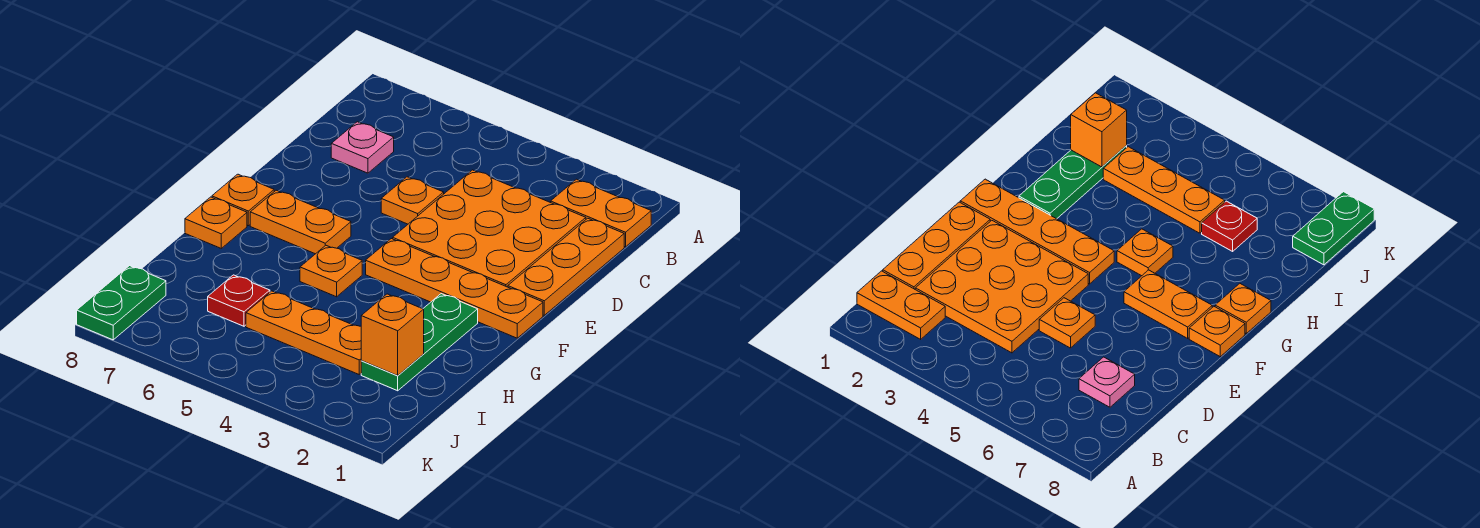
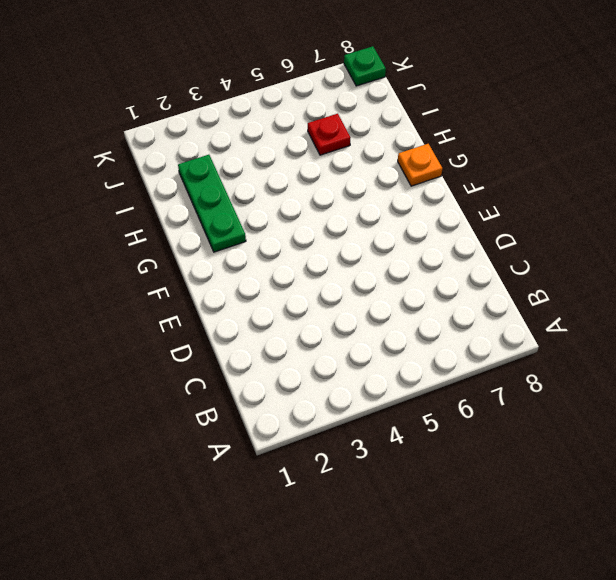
green 1x1 plate [344,46,386,86] -> green 1x2 plate [77,266,166,340]
none -> orange 1x2 plate [551,179,651,247]
none -> orange 1x3 plate [508,218,624,315]
none -> orange 3x3 plate [393,170,586,287]

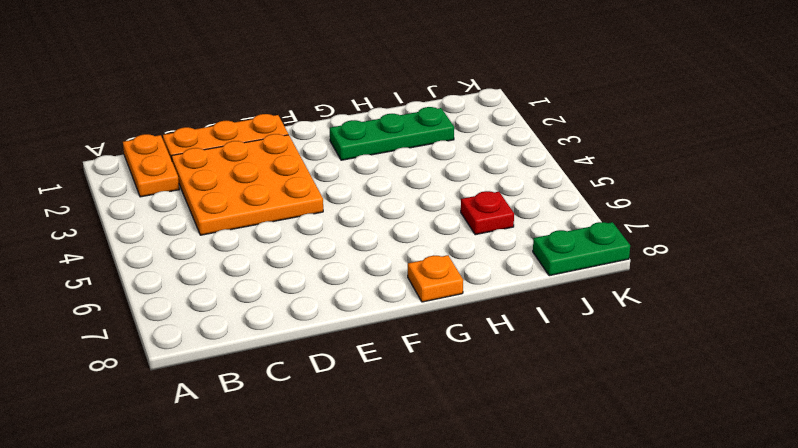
none -> pink 1x1 plate [331,122,394,173]
none -> orange 1x1 plate [381,177,444,224]
none -> orange 1x4 plate [366,239,543,338]

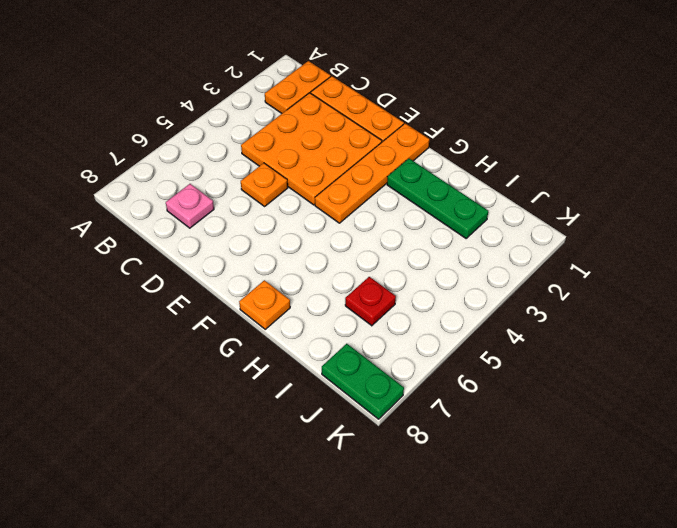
none -> orange 1x2 plate [250,190,351,254]
none -> orange 1x1 plate [212,174,274,226]
none -> orange 1x1 plate [300,245,362,297]

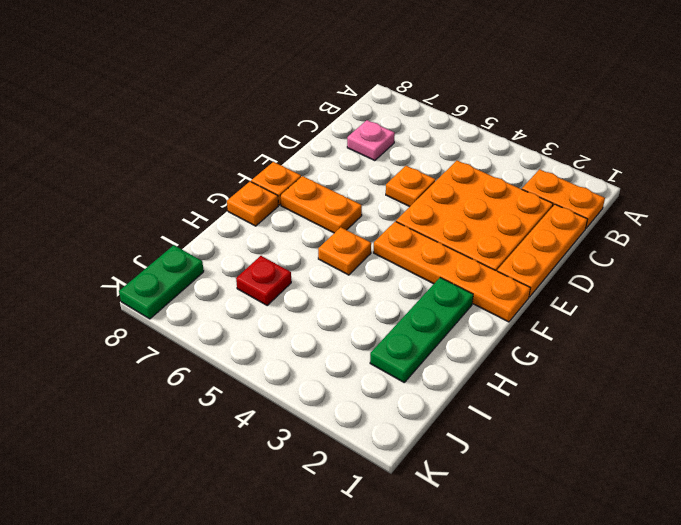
none -> orange 1x3 plate [246,291,361,374]
none -> orange 1x1 brick [361,294,424,376]

